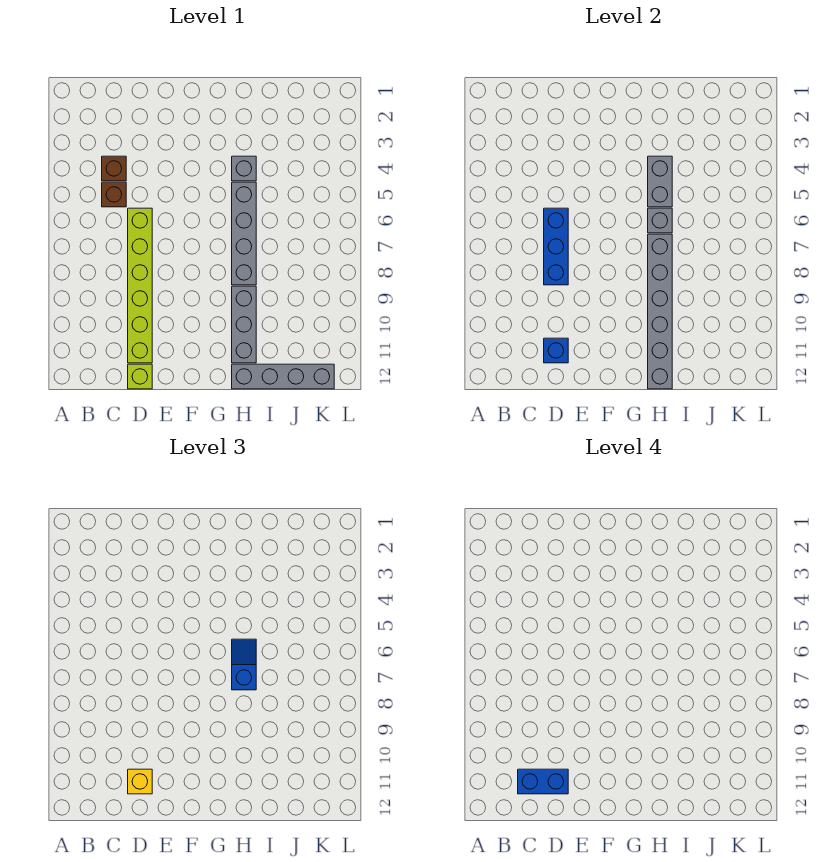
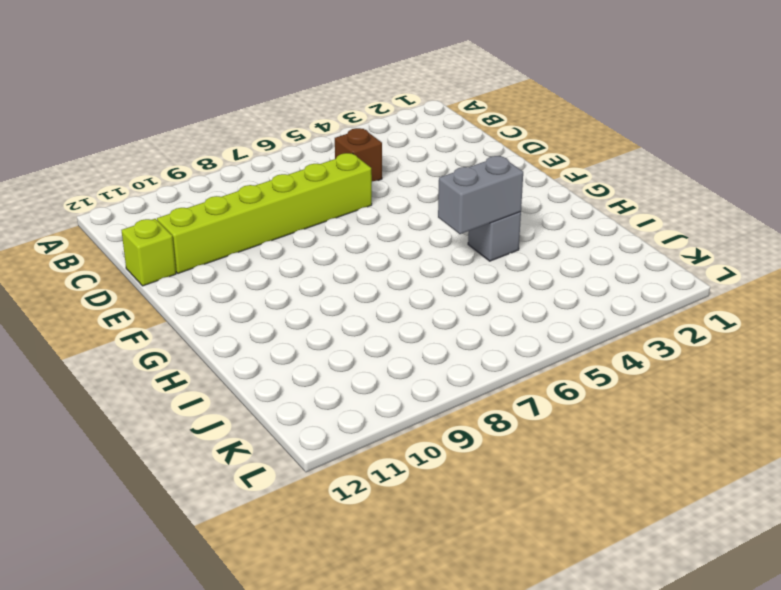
none -> brown 1x1 brick [102,156,126,181]
none -> grey 1x4 brick [232,182,256,285]
none -> grey 1x3 brick [232,286,256,363]

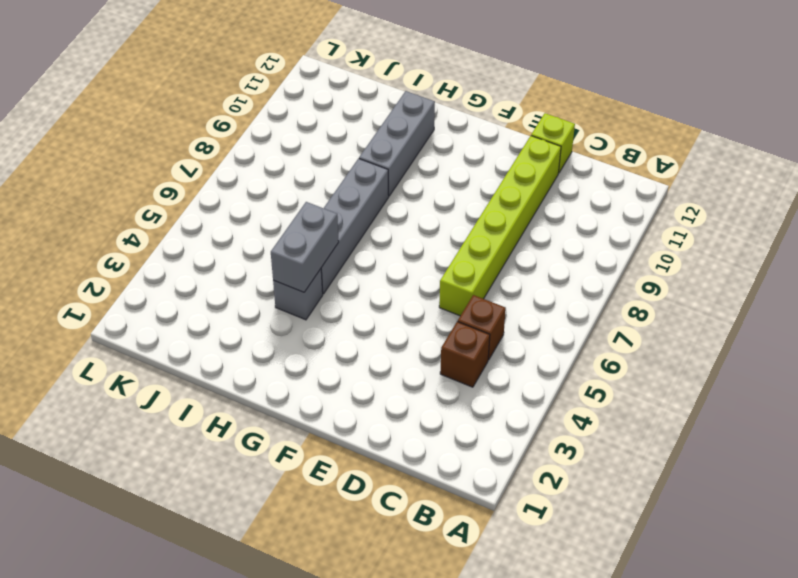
none -> grey 1x4 brick [232,364,334,389]
none -> blue 1x3 brick [544,208,568,285]
none -> blue 1x1 brick [544,338,568,363]

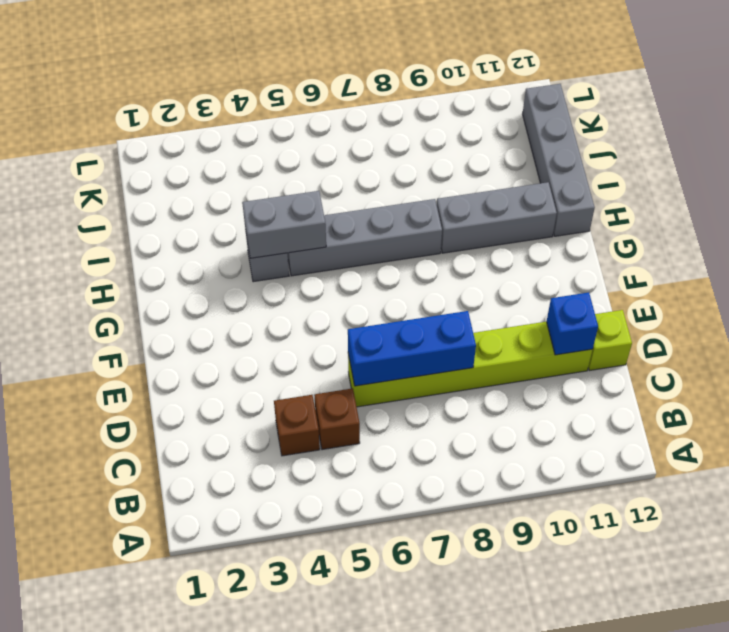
none -> grey 1x1 brick [648,208,672,233]
none -> grey 1x6 brick [648,234,672,389]
none -> yellow 1x1 brick [128,769,152,794]

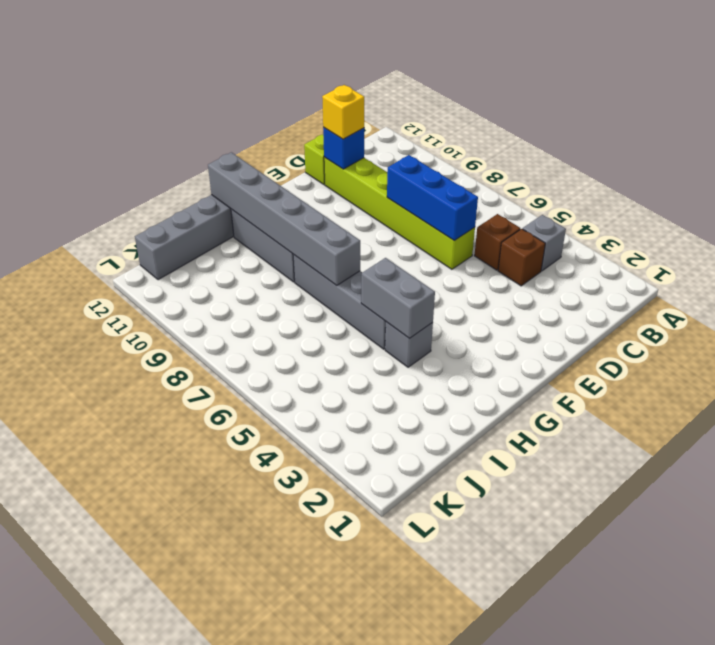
grey 1x1 brick [523,215,566,271] -> grey 1x1 brick moved to [648,208,672,233]
none -> blue 1x2 slope [232,639,256,690]
none -> blue 1x2 brick [518,769,568,794]

